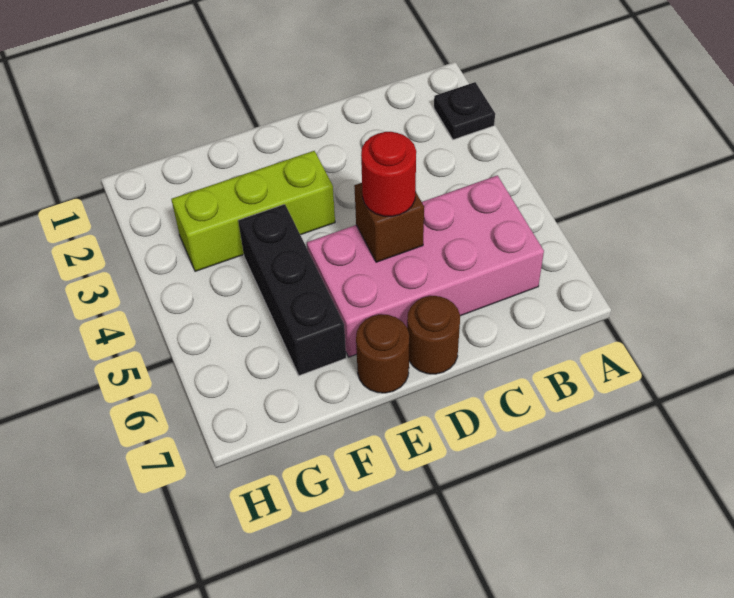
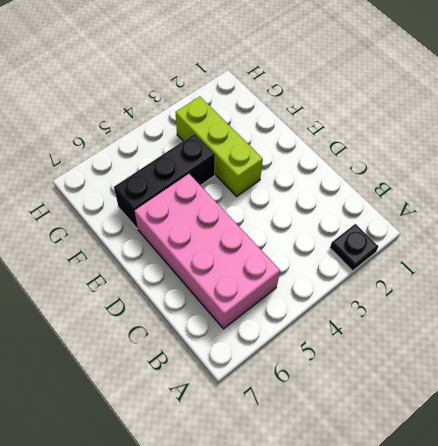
none -> brown 1x1 round brick [407,296,460,374]
none -> brown 1x1 round brick [356,314,409,393]

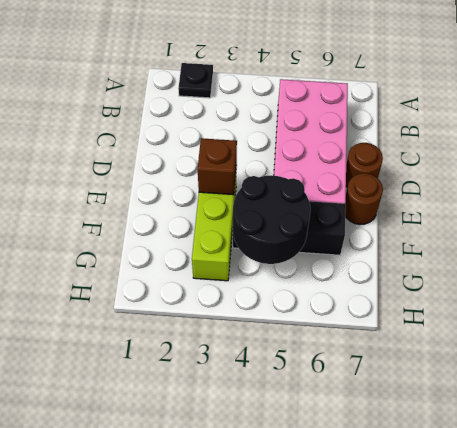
brown 1x1 brick [198,138,237,195] -> brown 1x1 brick moved to [354,183,424,262]
black 2x2 round brick [233,176,310,264] -> none
none -> red 1x1 round brick [361,132,416,217]

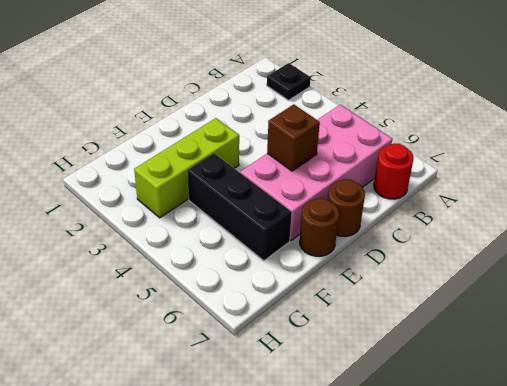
red 1x1 round brick [374,143,414,199] -> red 1x1 round brick moved to [361,132,416,217]

